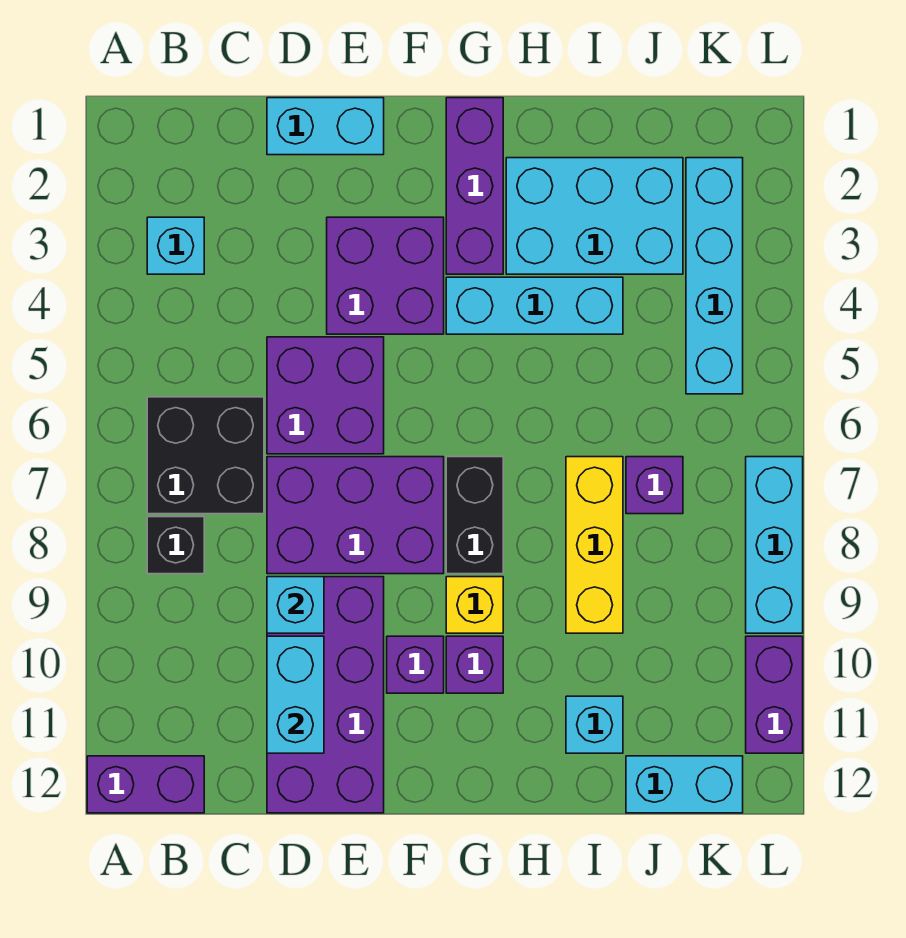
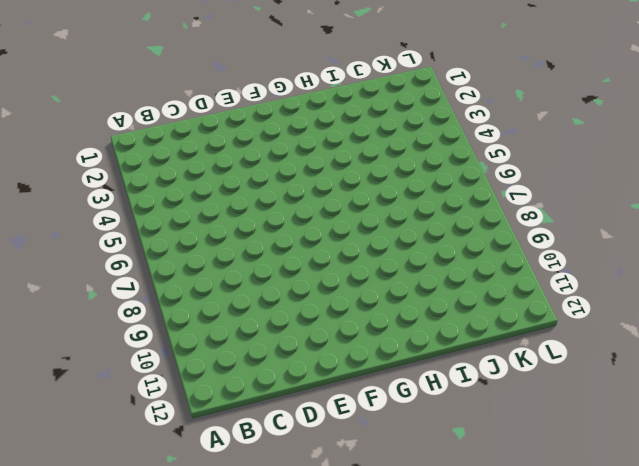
none -> purple 1x2 brick [87,756,204,813]
none -> cyan 1x1 brick [147,217,204,274]
none -> black 2x2 brick [147,397,264,514]

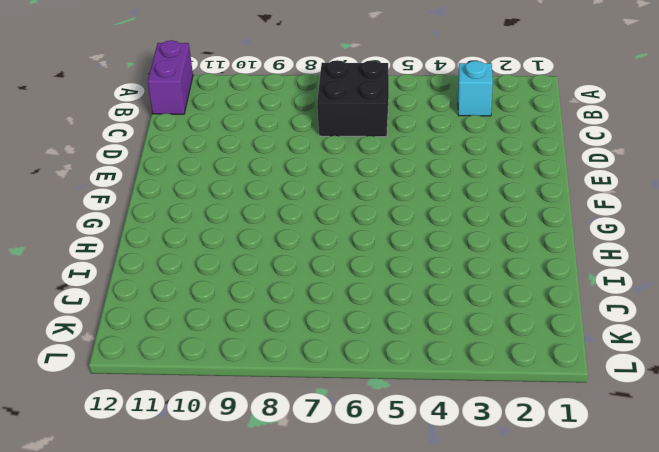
none -> black 1x1 brick [147,517,204,574]
none -> cyan 1x2 brick [267,98,384,155]
none -> purple 2x2 brick [267,337,384,454]

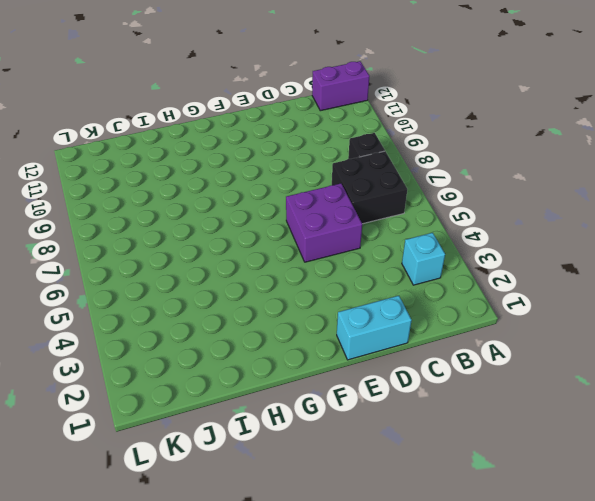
none -> purple 2x3 brick [267,457,444,574]
none -> purple 2x4 brick [267,577,384,813]
none -> purple 2x2 brick [327,217,444,334]

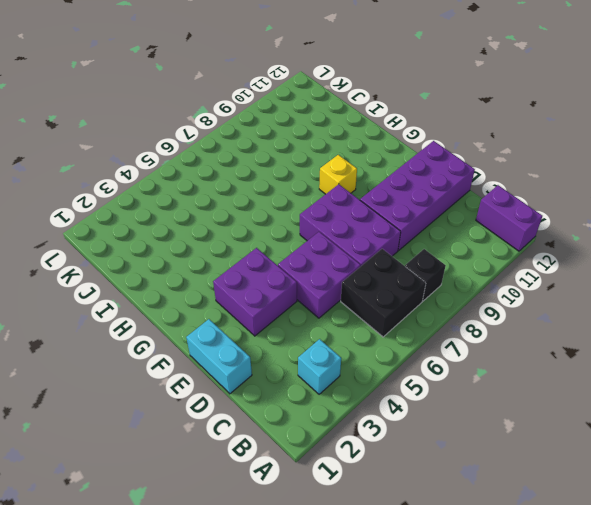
none -> purple 1x1 brick [387,636,444,693]
none -> purple 1x3 brick [446,98,503,274]
none -> cyan 1x3 brick [446,277,623,334]

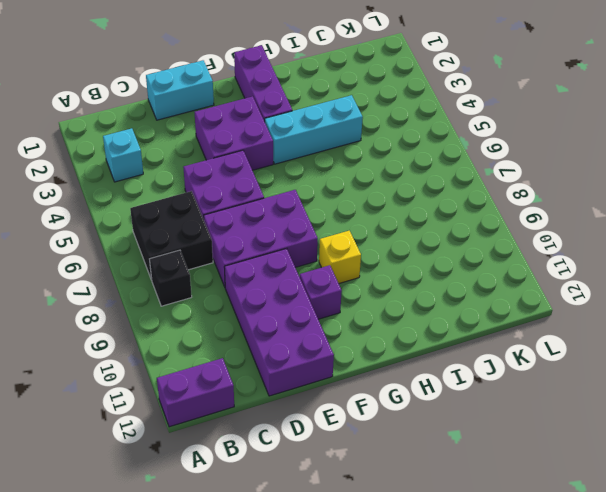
none -> black 1x2 brick [446,457,503,574]
none -> purple 1x1 brick [446,636,503,693]
none -> cyan 2x3 brick [506,158,683,274]

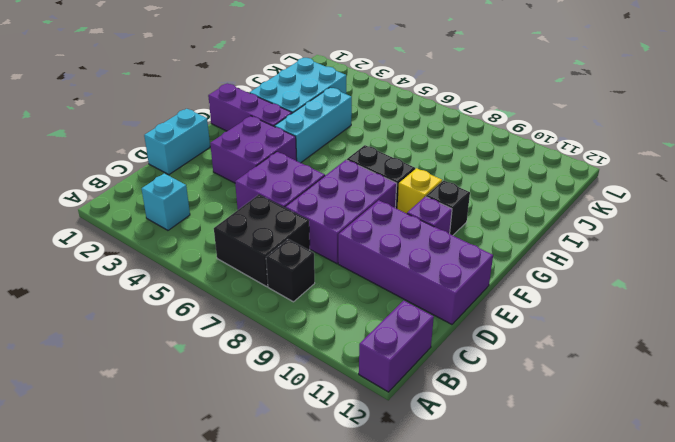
black 1x1 brick [426,180,470,235] -> purple 1x1 brick [446,636,503,693]
none -> yellow 1x3 brick [566,457,623,633]
none -> cyan 1x1 brick [566,696,623,753]
none -> purple 1x1 brick [626,457,683,514]

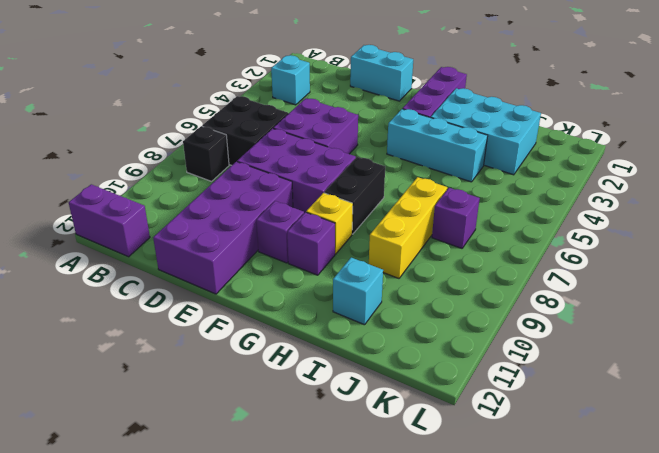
none -> purple 2x2 brick [327,217,444,334]
none -> cyan 1x2 brick [626,756,743,813]
none -> cyan 1x4 brick [686,158,743,394]

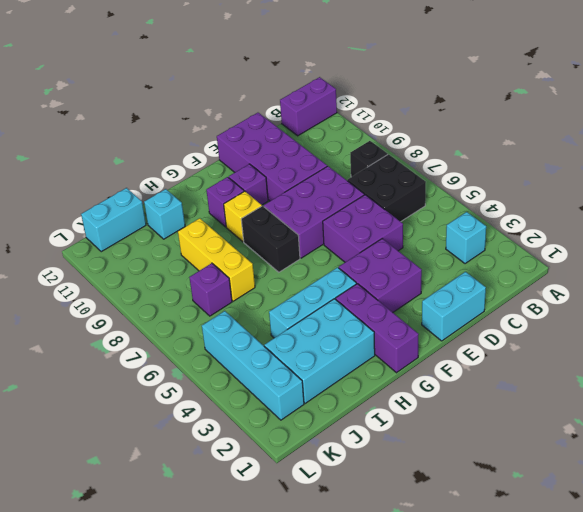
none -> cyan 1x3 brick [746,457,803,633]
none -> purple 1x2 brick [746,636,803,753]
none -> cyan 1x1 brick [267,577,324,633]

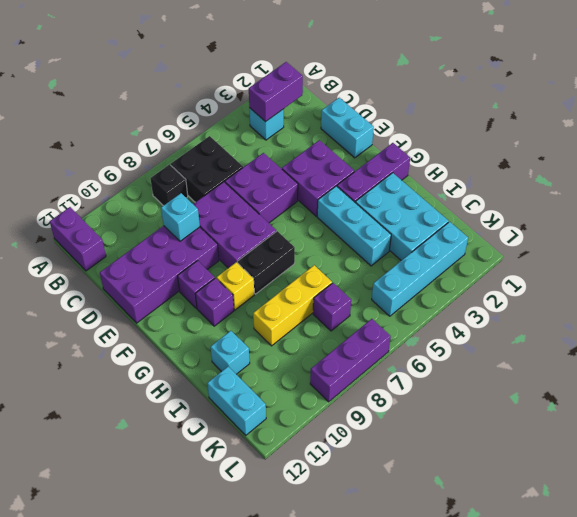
purple 1x2 brick [249,62,303,122] -> purple 1x2 brick moved to [746,636,803,753]
purple 1x3 brick [310,319,391,402] -> cyan 1x3 brick [746,457,803,633]
none -> cyan 1x2 brick [267,636,324,753]

